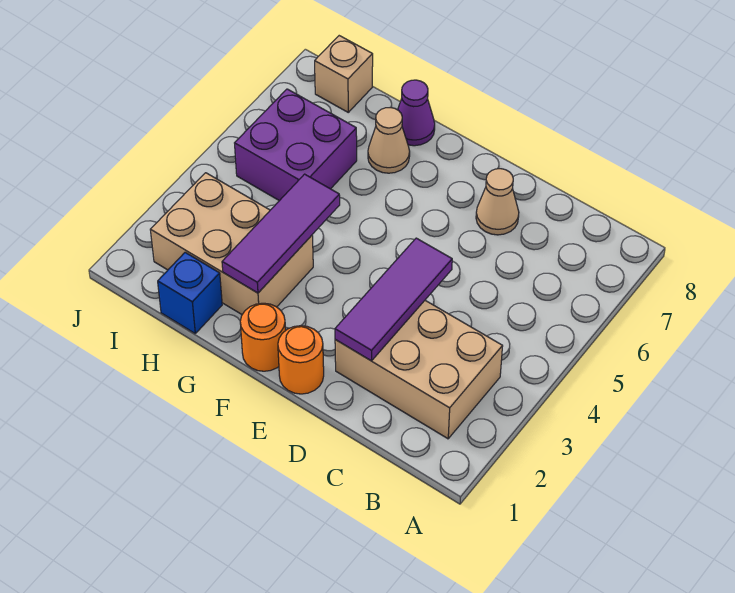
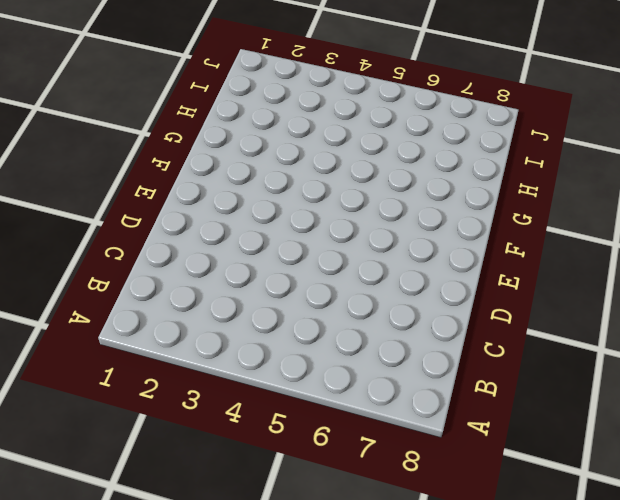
none -> tan 2x3 brick [335,301,503,439]
none -> tan 1x1 cone [476,169,519,235]
none -> orange 1x1 round brick [278,326,324,394]

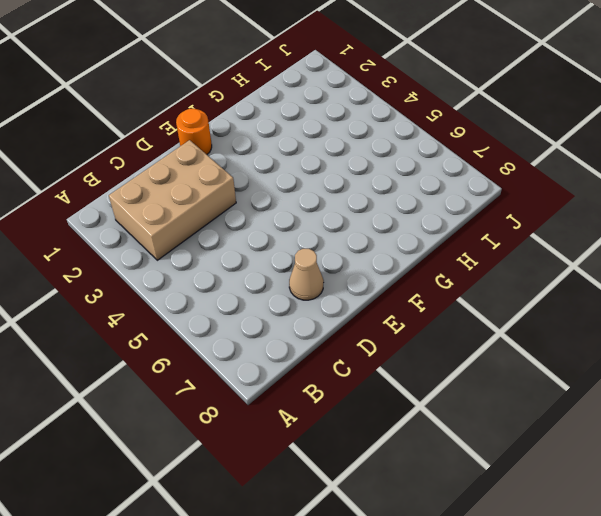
none -> orange 1x1 round brick [240,303,286,371]
none -> tan 2x3 brick [150,173,313,314]
none -> tan 1x1 cone [368,108,410,173]

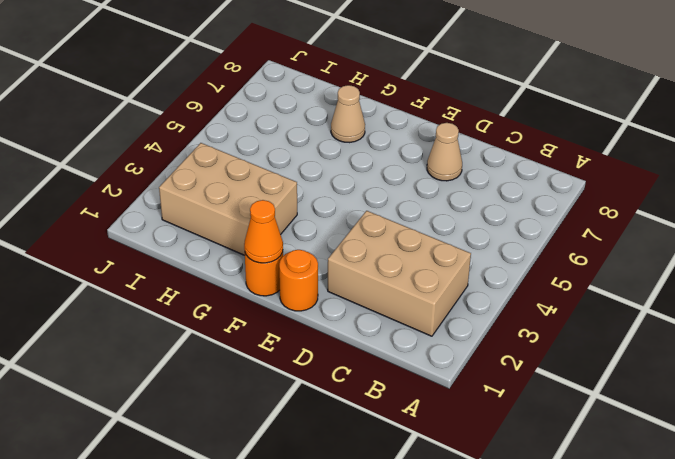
orange 1x1 cone [244,200,283,263] -> none
none -> purple 1x1 cone [398,80,435,146]
none -> blue 1x1 brick [158,252,222,333]
none -> purple 2x2 brick [235,89,357,201]

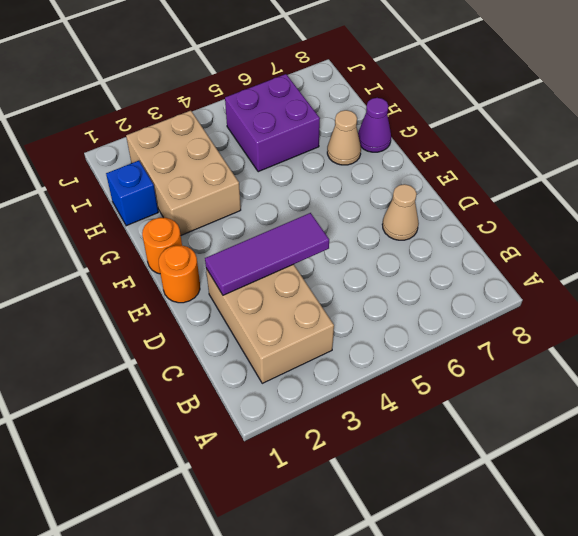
none -> tan 1x1 brick [315,36,373,112]
none -> purple 1x3 tile [222,174,340,293]

